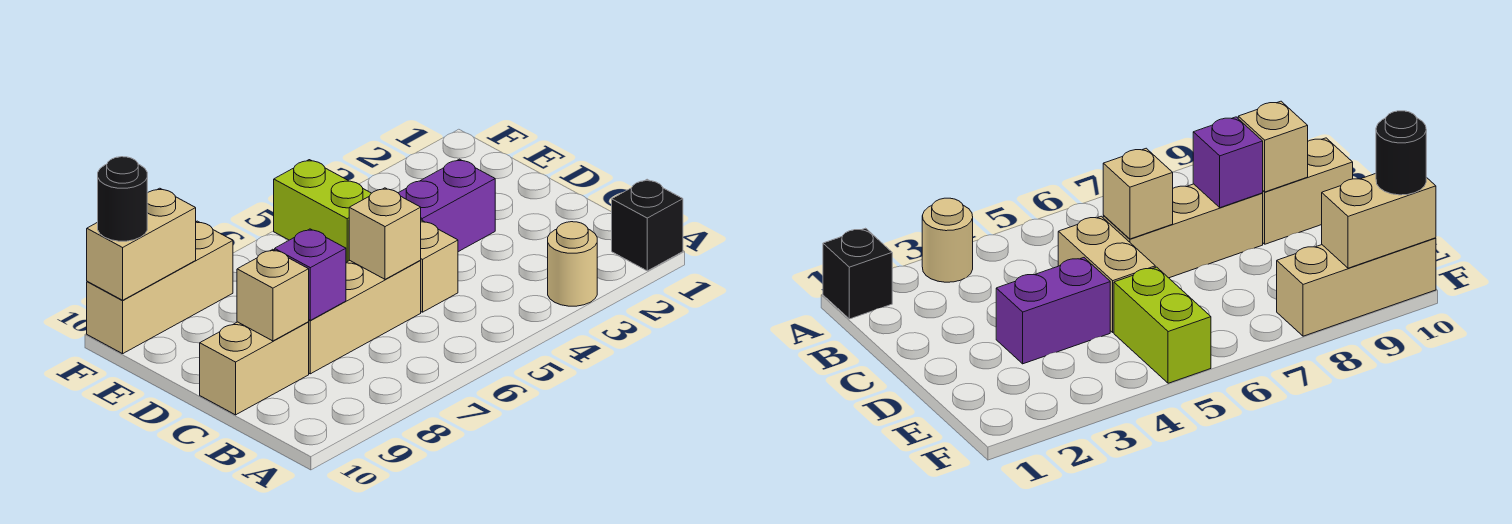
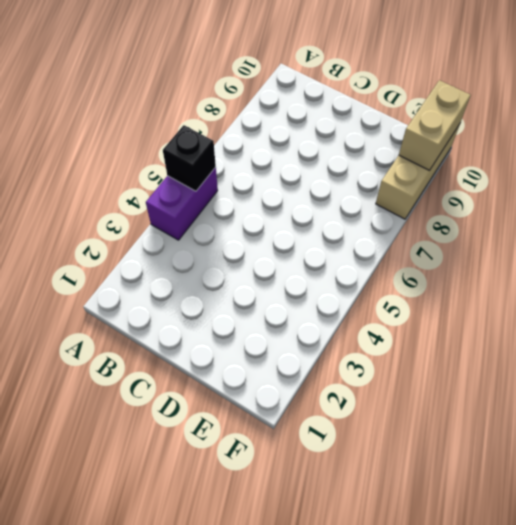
purple 1x2 brick [146,167,218,240] -> purple 1x2 brick moved to [399,159,495,252]
black 1x1 brick [163,125,216,191] -> black 1x1 brick moved to [612,179,683,271]
none -> tan 1x1 round brick [548,222,597,306]
none -> tan 1x2 brick [420,220,458,312]
none -> tan 1x3 brick [308,260,421,374]

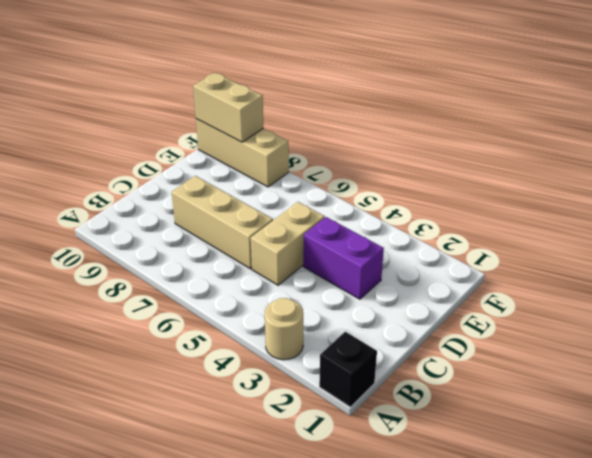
none -> tan 1x2 brick [200,322,309,415]
none -> lime 1x2 brick [274,160,371,262]
none -> tan 1x1 brick [349,188,421,279]

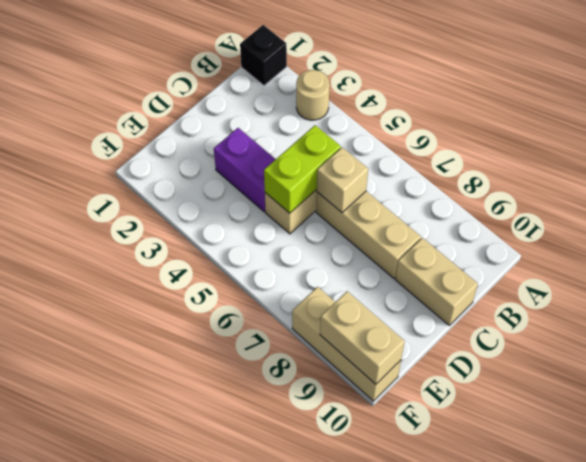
lime 1x2 brick [264,125,341,213] -> lime 1x2 brick moved to [274,160,371,262]
none -> purple 1x1 brick [275,229,346,320]
none -> tan 1x1 brick [237,249,309,341]
none -> black 1x1 round brick [98,157,147,241]

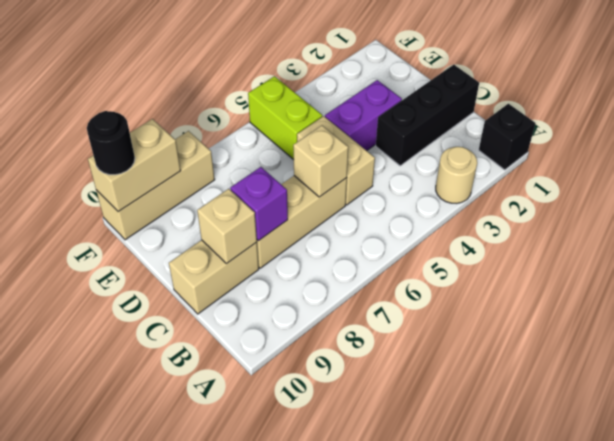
black 1x3 brick [376,65,479,166] -> none

